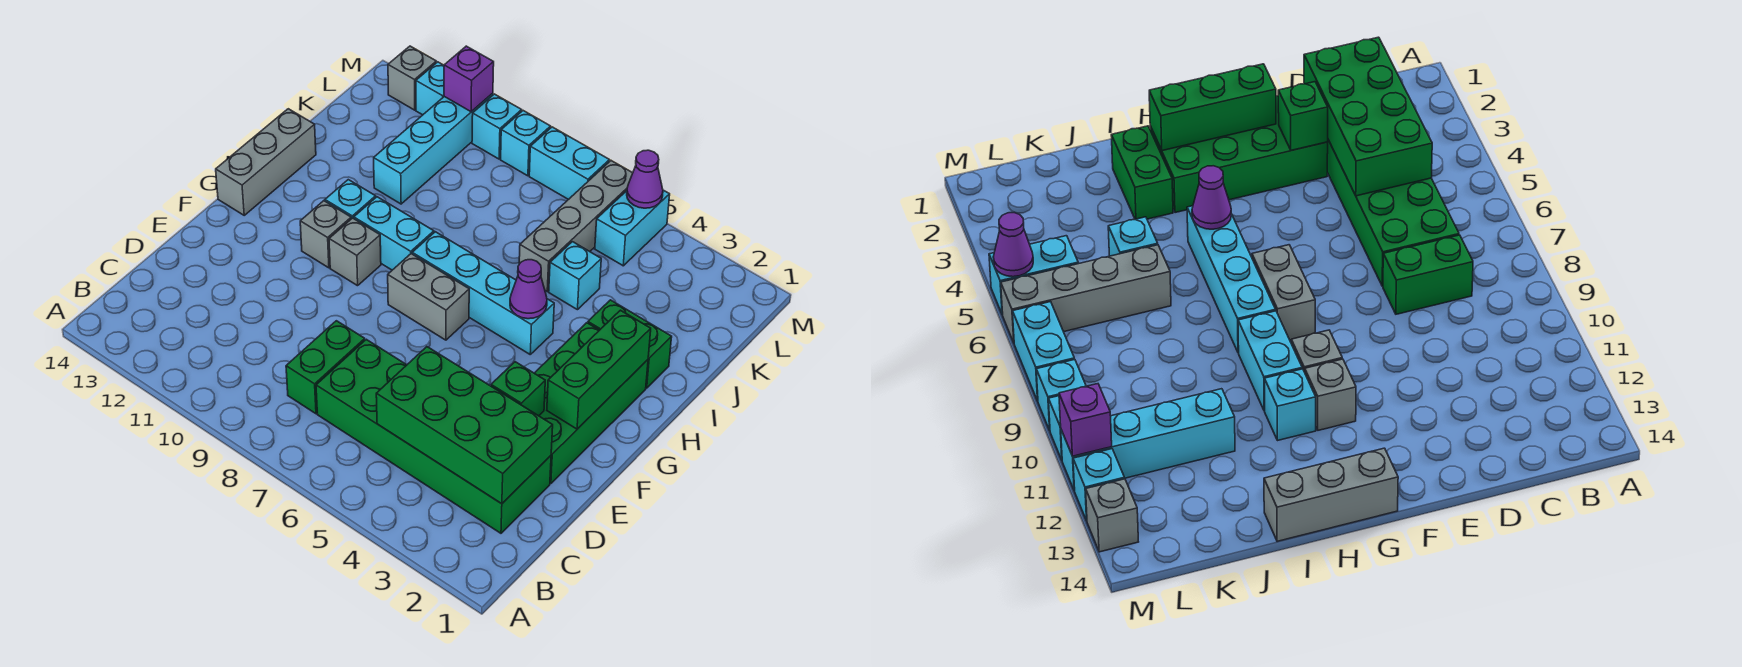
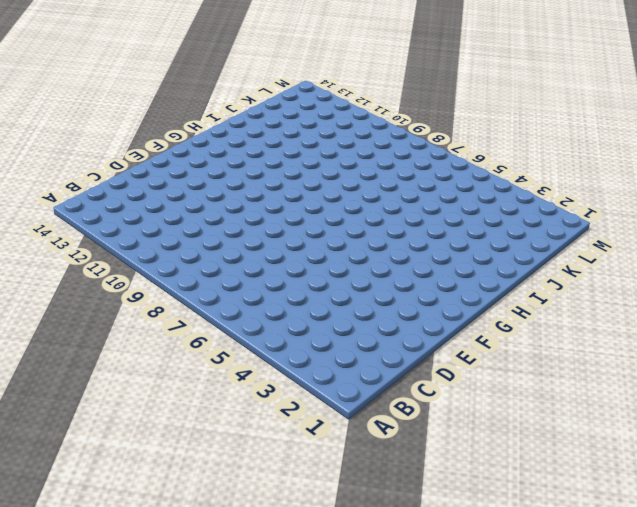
none -> green 2x6 brick [316,339,551,533]
none -> green 1x2 brick [286,321,365,414]
none -> green 2x4 brick [535,323,648,484]

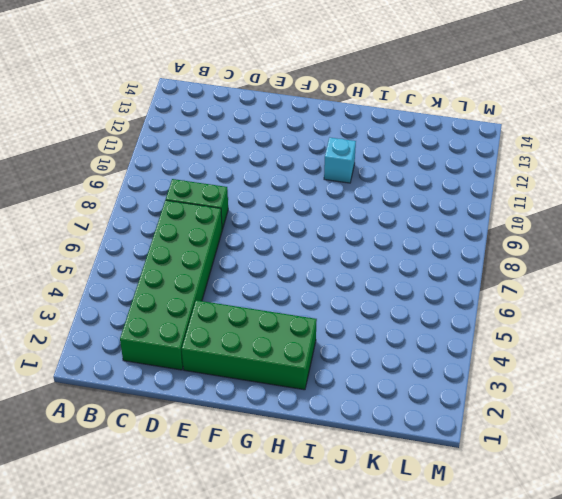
none -> grey 1x2 brick [388,254,469,340]
none -> grey 1x1 brick [329,218,381,286]
none -> grey 1x1 brick [300,201,351,268]

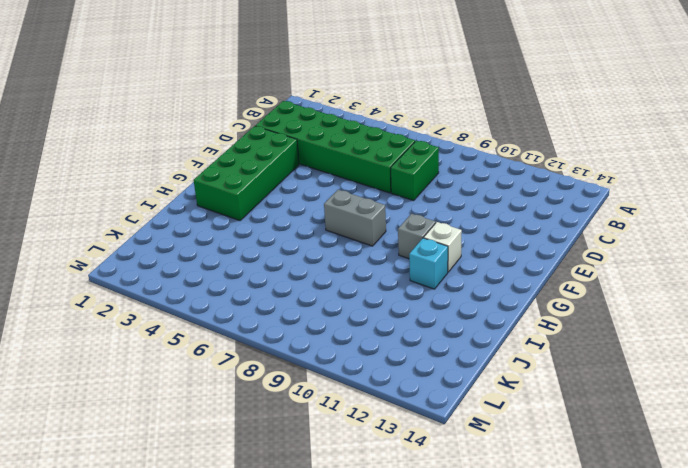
white 1x1 brick [424,222,462,272] -> grey 1x1 brick [300,201,351,268]
none -> grey 1x3 brick [216,109,316,215]
none -> cyan 1x4 brick [412,232,554,354]
none -> cyan 1x2 brick [354,197,434,270]

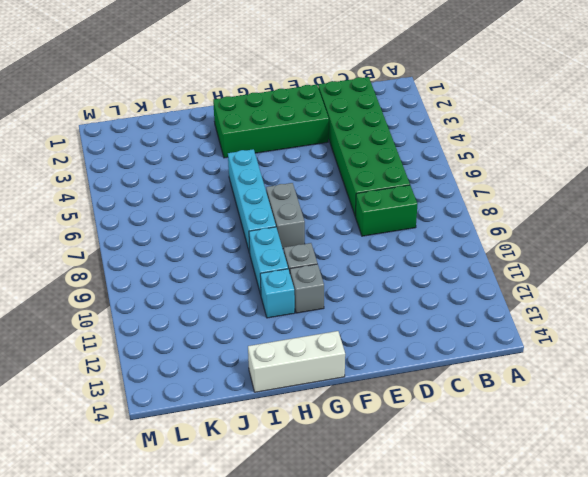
white 1x3 brick [248,331,345,392] -> grey 1x3 brick [216,109,316,215]
none -> green 1x2 brick [588,300,672,388]
none -> cyan 1x1 brick [549,242,601,310]
none -> grey 1x4 brick [519,161,633,291]

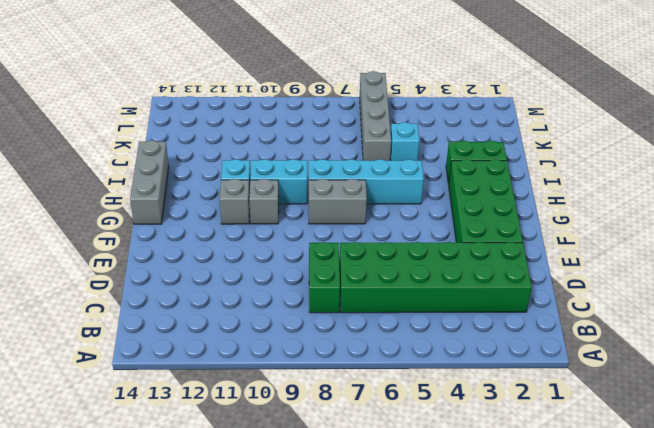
none -> cyan 1x4 brick [374,93,493,204]
none -> cyan 1x2 brick [595,190,670,266]
none -> cyan 1x2 brick [529,127,609,200]

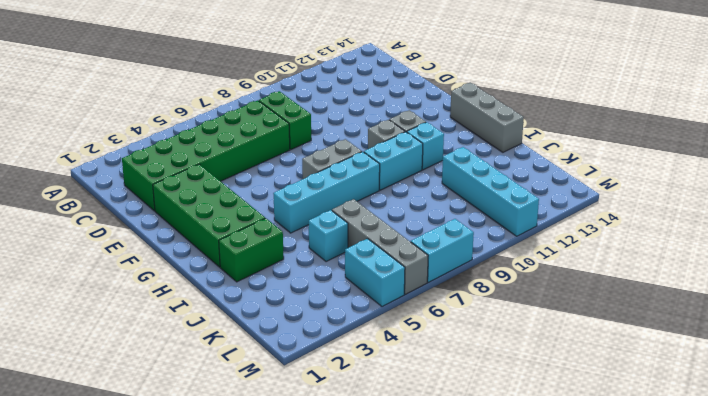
none -> cyan 1x1 brick [501,111,551,176]
none -> cyan 1x1 brick [472,94,522,159]
none -> cyan 1x1 brick [416,62,444,115]

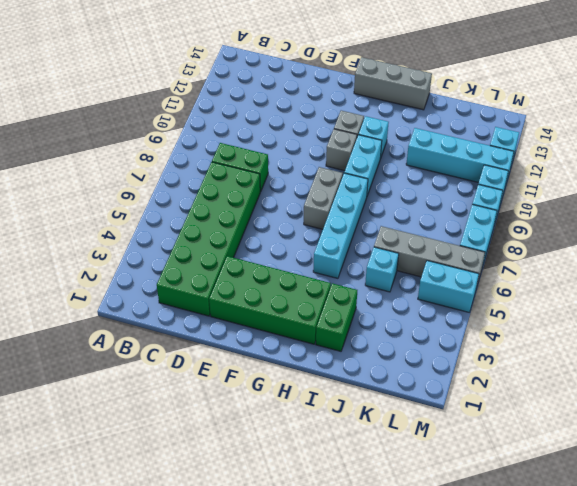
none -> grey 1x1 brick [388,46,436,110]
none -> green 2x4 brick [376,347,553,504]
none -> green 1x1 brick [491,362,545,416]

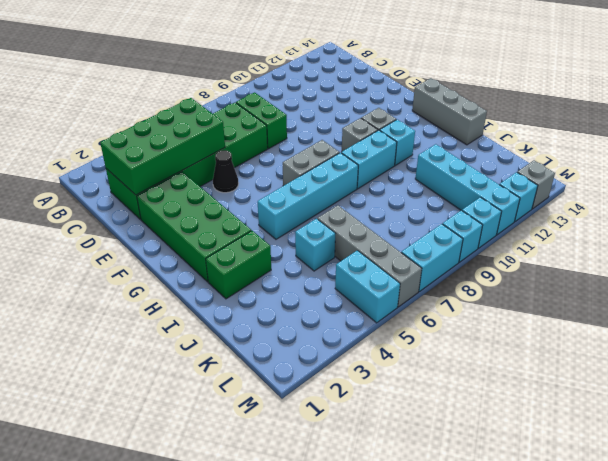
black 1x1 cone [213,150,239,193] -> none
none -> green 1x1 brick [491,362,545,416]
none -> green 1x3 brick [547,310,651,429]
none -> purple 1x1 cone [510,260,547,319]

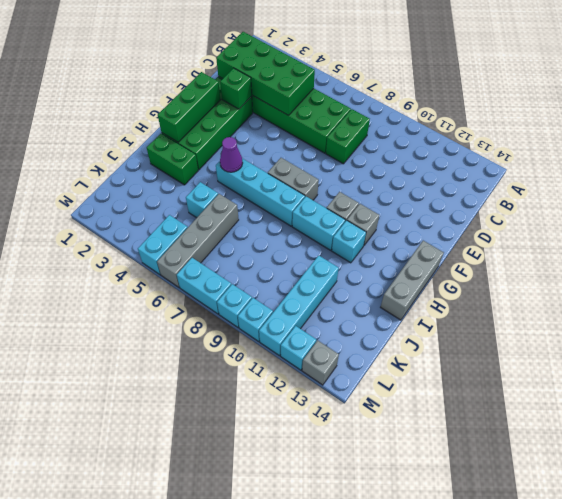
none -> purple 1x1 cone [627,150,663,208]
none -> purple 1x1 brick [444,46,494,112]

